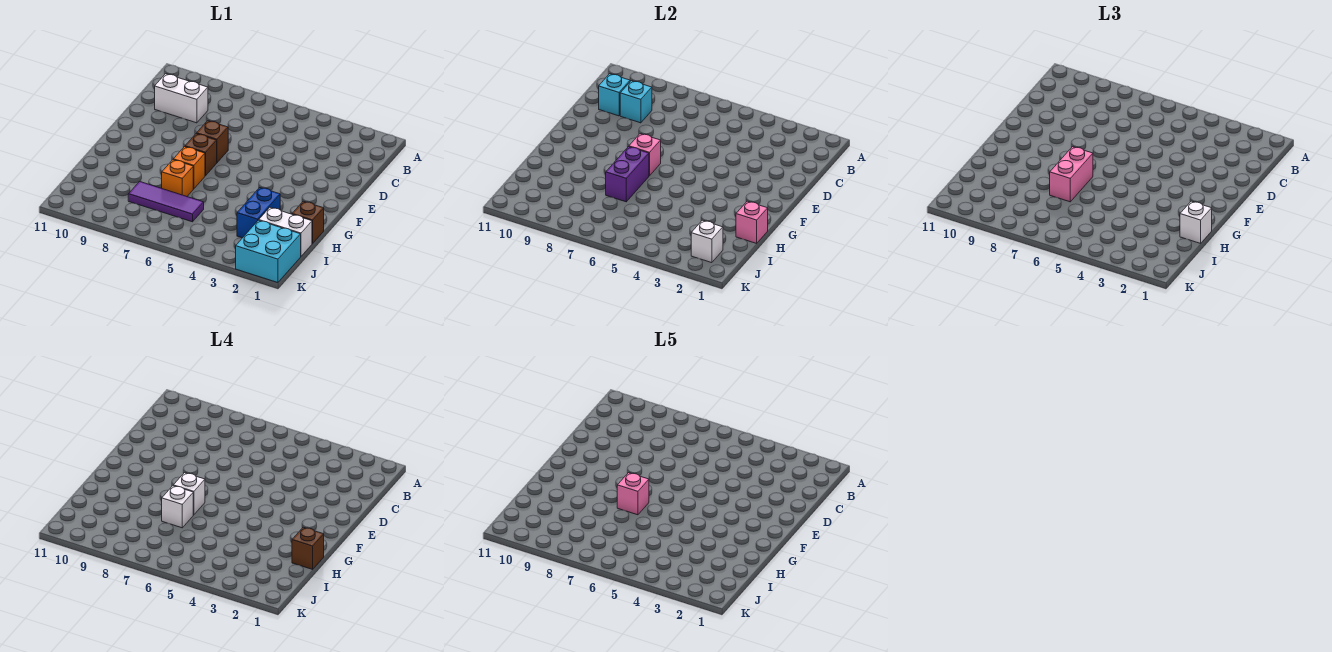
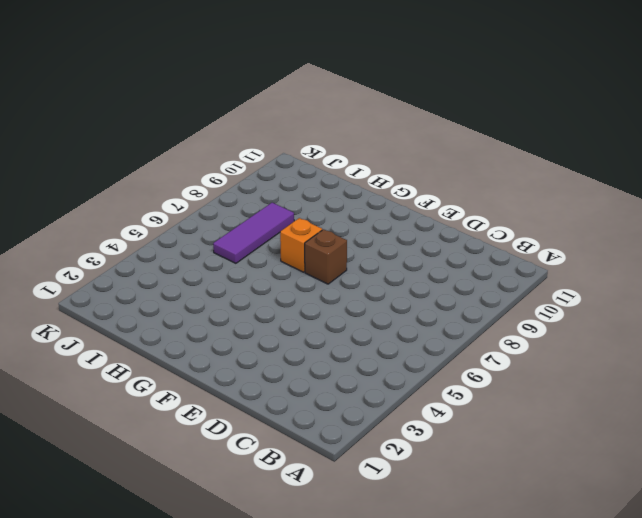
none -> white 1x2 brick [155,74,208,123]
none -> brown 1x1 brick [196,121,228,163]
none -> brown 1x1 brick [292,201,324,243]

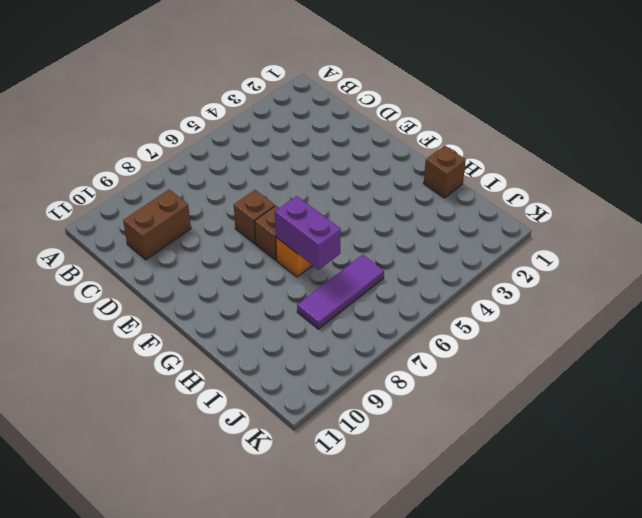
brown 1x2 brick [123,190,191,260] -> white 1x2 brick [155,74,208,123]
none -> blue 1x2 brick [237,188,280,238]
none -> orange 1x1 brick [162,160,193,196]
none -> white 1x2 brick [259,208,312,256]

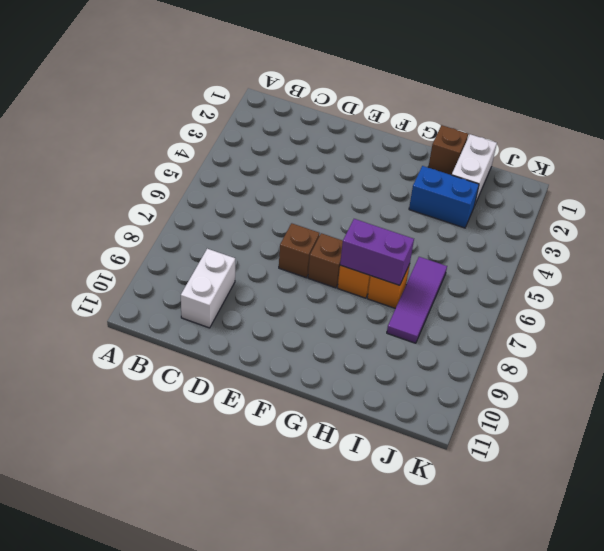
none -> cyan 2x2 brick [236,220,301,283]
none -> cyan 1x1 brick [620,81,652,123]
none -> cyan 1x1 brick [599,74,630,116]

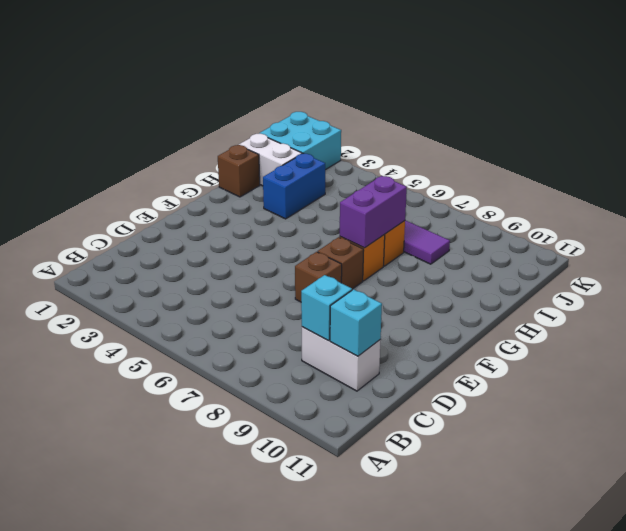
none -> pink 1x1 brick [629,134,661,176]
none -> pink 1x1 brick [736,201,768,243]
none -> white 1x1 brick [691,220,723,263]

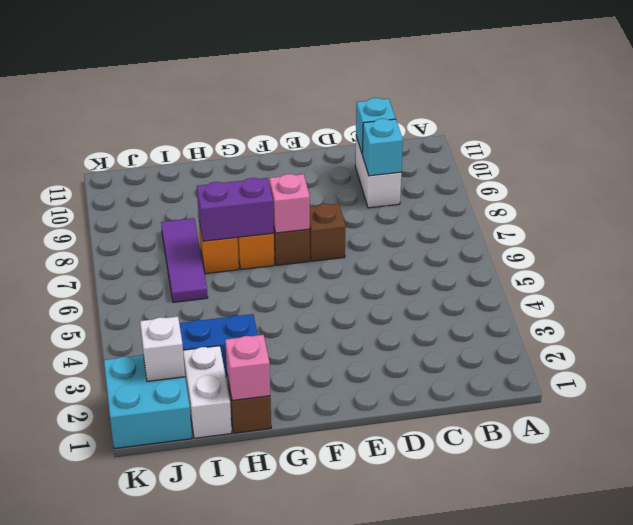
none -> pink 1x2 brick [1050,147,1093,202]
none -> white 1x1 brick [1180,201,1212,243]
none -> white 1x1 brick [173,473,205,515]

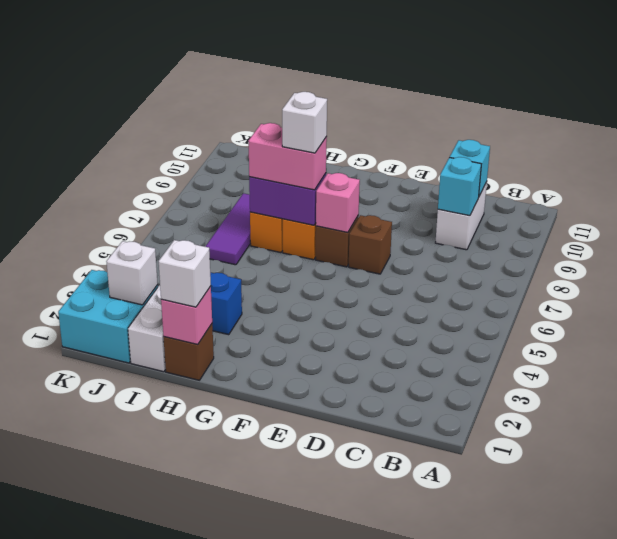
none -> brown 1x1 brick [292,527,324,569]
none -> white 1x1 brick [162,486,193,528]
none -> pink 1x1 brick [617,473,649,515]

